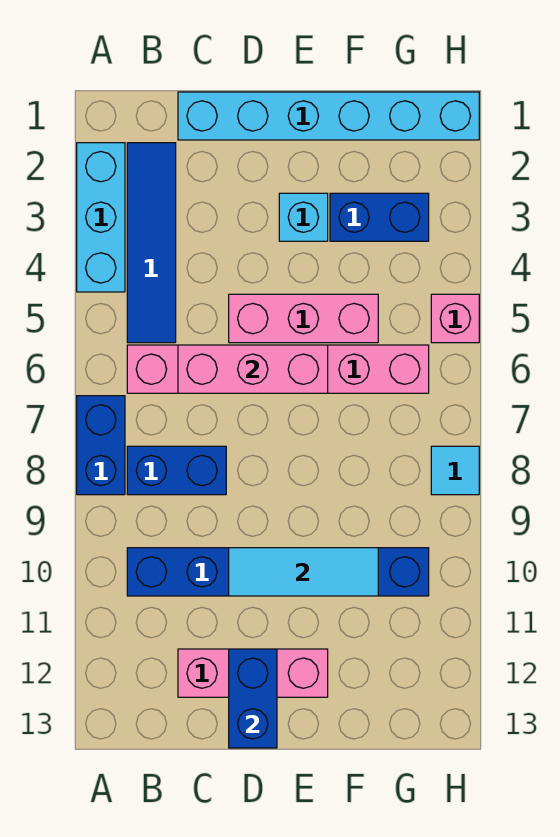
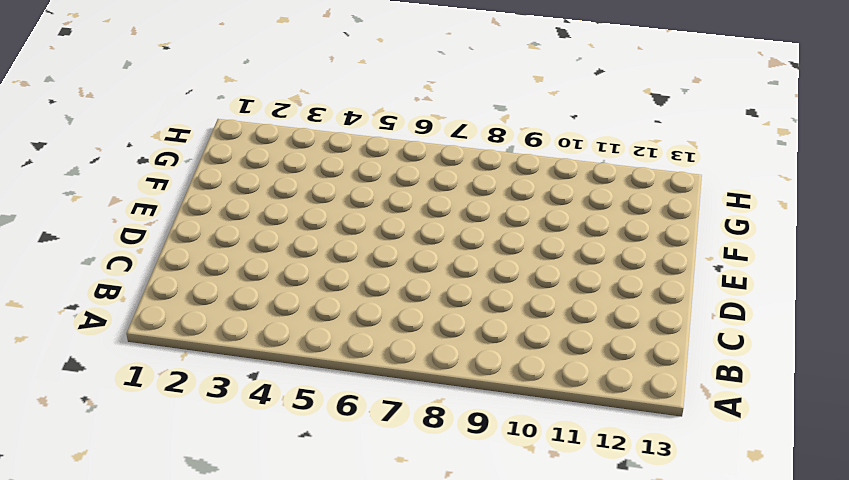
none -> cyan 1x3 brick [77,143,125,292]
none -> blue 1x2 brick [77,396,125,495]
none -> blue 1x4 tile [127,143,176,343]

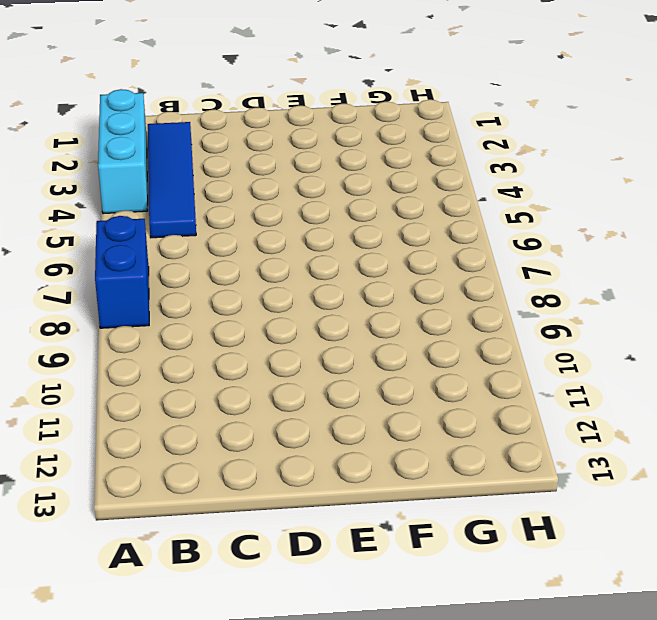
none -> pink 1x6 brick [127,345,429,393]
none -> blue 1x2 brick [127,446,226,495]
none -> blue 1x6 brick [127,548,429,596]

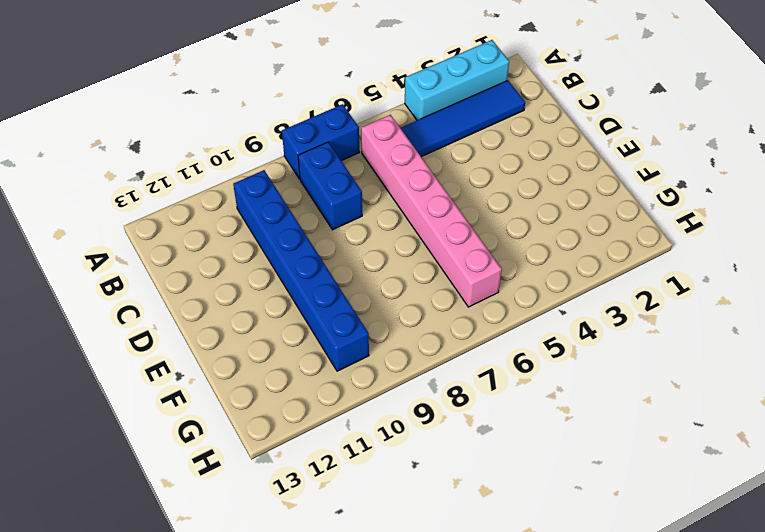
none -> cyan 1x6 brick [178,92,479,140]
none -> pink 1x3 brick [178,649,328,697]
none -> pink 1x3 brick [229,294,378,343]

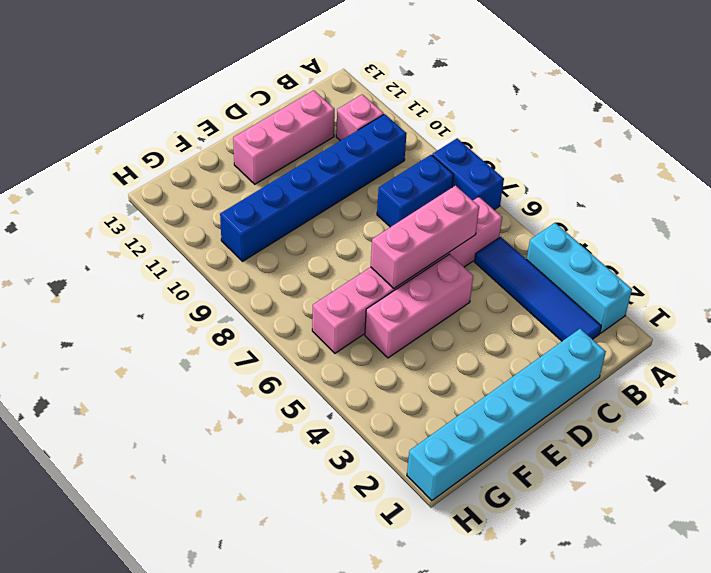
pink 1x1 brick [336,94,384,141] -> pink 1x1 brick moved to [431,294,479,343]
none -> cyan 1x1 brick [279,193,328,241]
none -> blue 1x2 brick [330,193,429,241]
none -> cyan 1x1 tile [431,446,479,495]

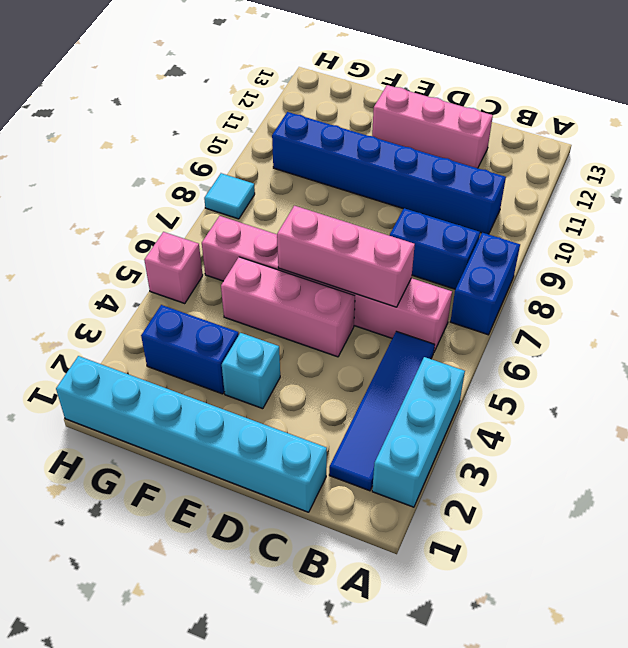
none -> cyan 1x3 tile [229,548,378,596]
none -> blue 1x2 brick [229,649,277,748]

